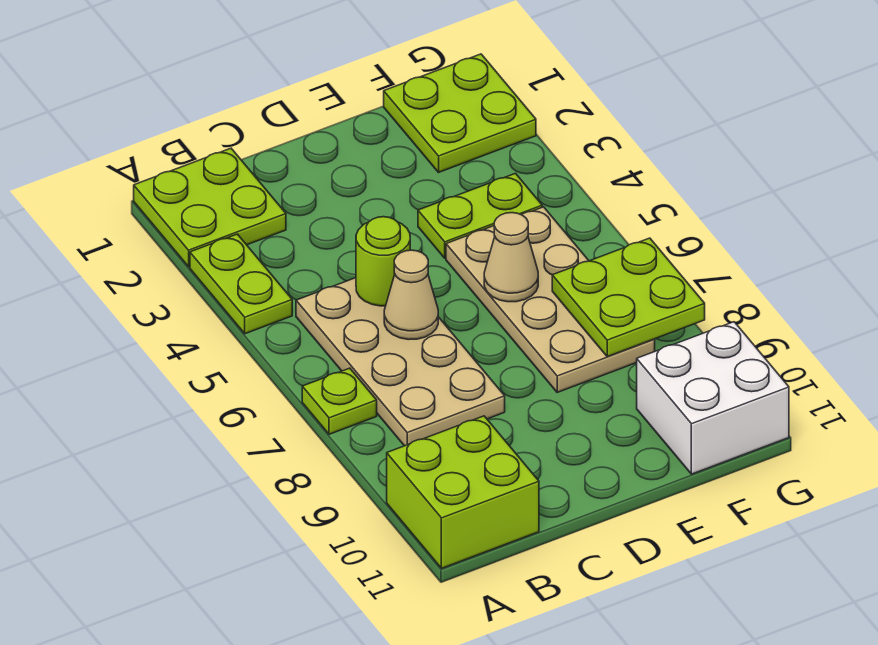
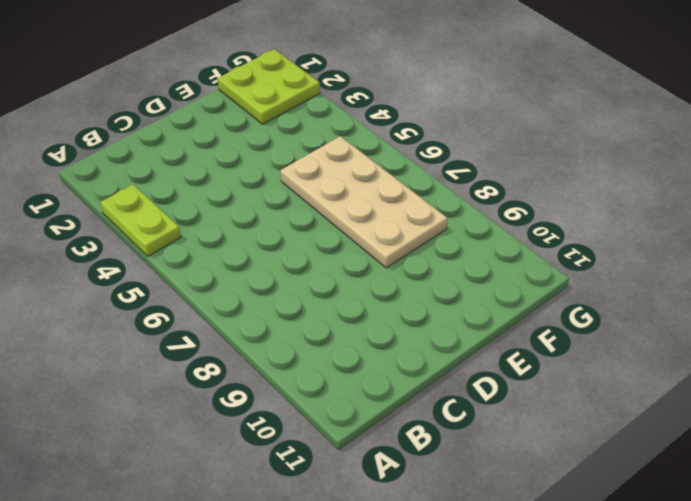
none -> lime 2x2 plate [134,148,286,267]
none -> lime 1x1 plate [302,368,377,434]
none -> lime 2x2 brick [387,416,539,568]

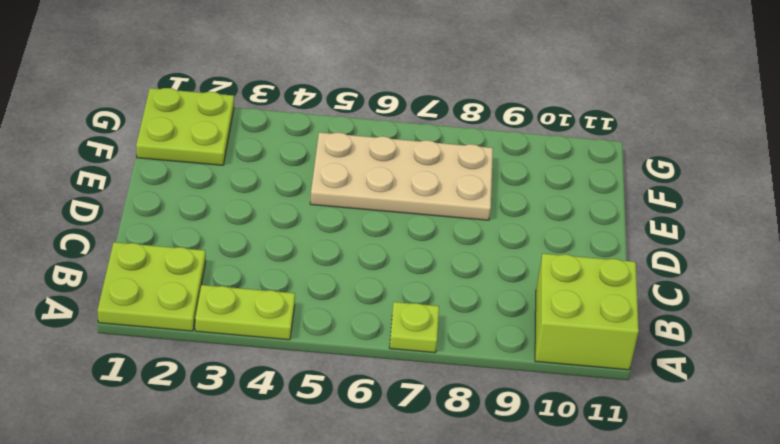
none -> tan 2x4 plate [296,278,505,446]
none -> lime 1x2 plate [418,173,542,258]
none -> white 2x2 brick [637,322,789,474]

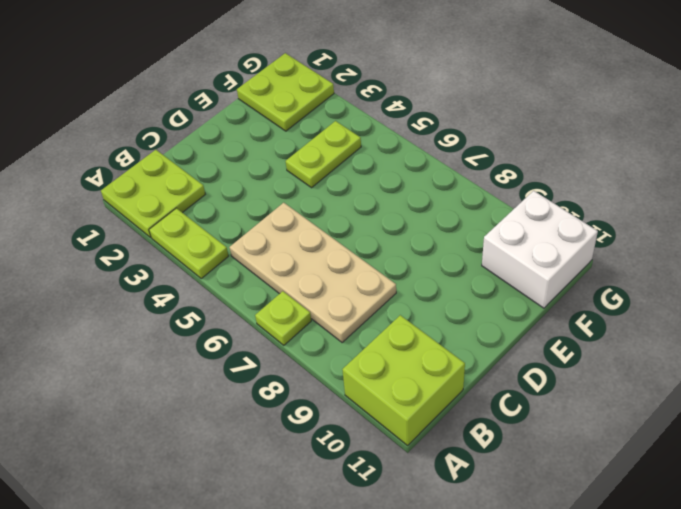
none -> tan 2x4 plate [446,207,655,392]
none -> lime 1x1 round brick [356,217,410,306]
none -> tan 1x1 cone [384,250,438,340]

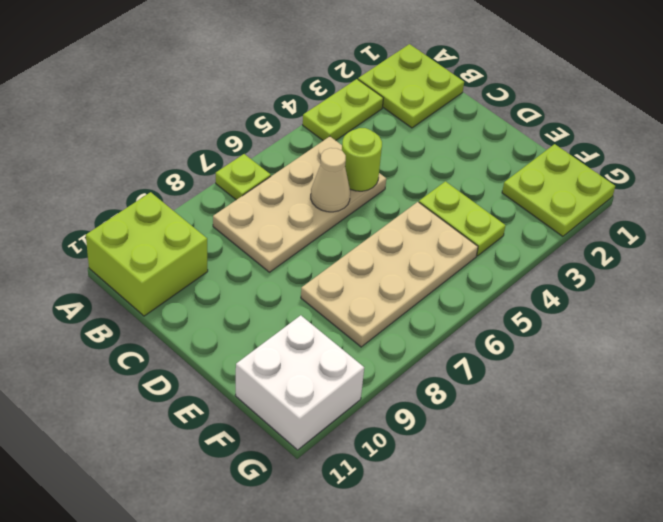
none -> tan 1x1 cone [484,213,538,302]
none -> lime 2x2 plate [552,238,705,357]

